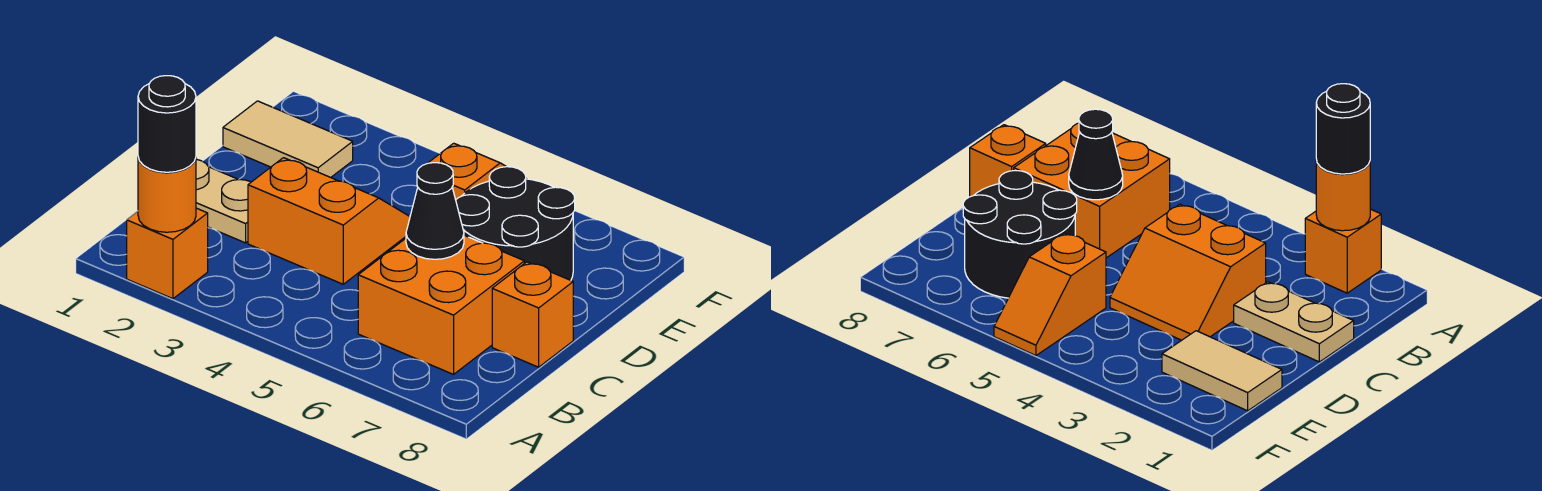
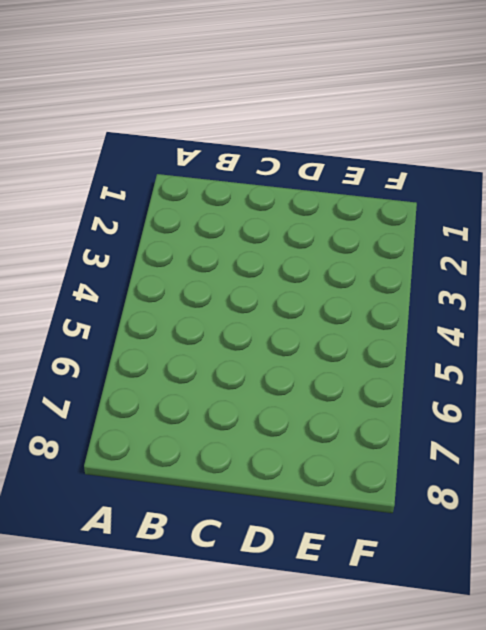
none -> orange 1x1 brick [127,208,208,299]
none -> orange 2x2 brick [358,235,524,374]

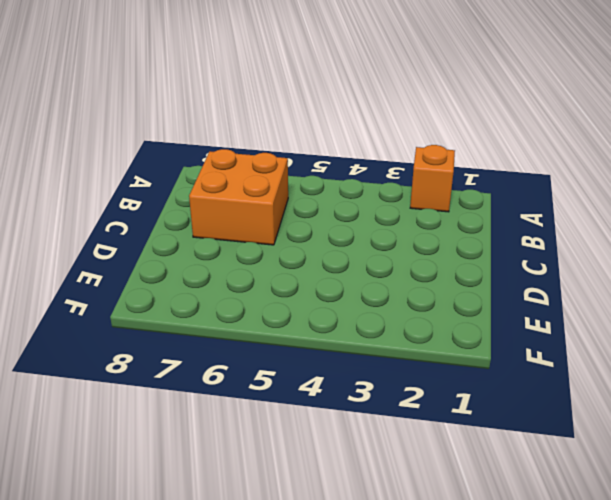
none -> tan 1x2 plate [196,159,251,243]
none -> orange 2x2 slope [248,158,410,284]

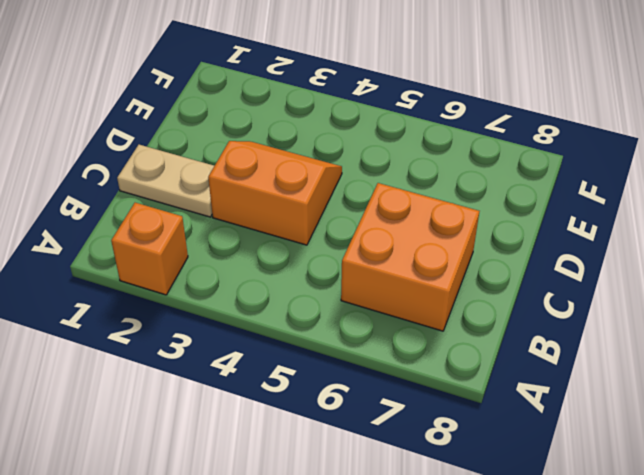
none -> orange 1x1 brick [492,262,573,367]
none -> black 2x2 round brick [456,167,575,280]

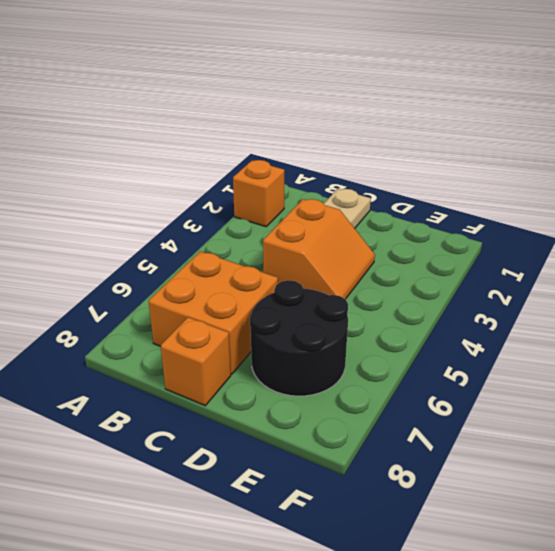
none -> tan 1x2 tile [223,101,353,177]
none -> orange 1x2 slope [429,143,506,200]

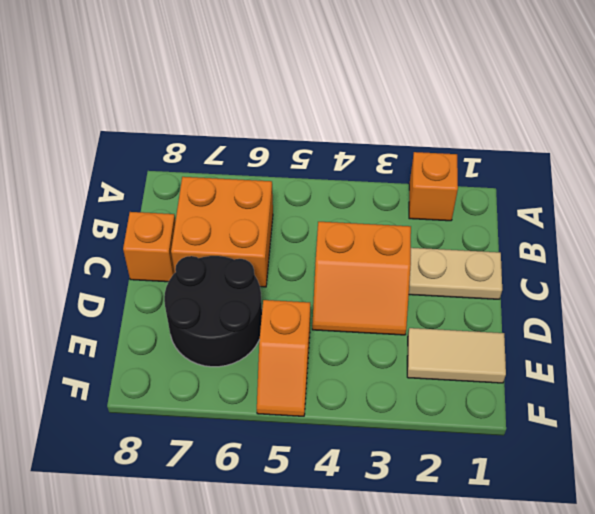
none -> orange 1x1 round brick [138,157,196,232]
none -> black 1x1 cone [406,163,464,259]

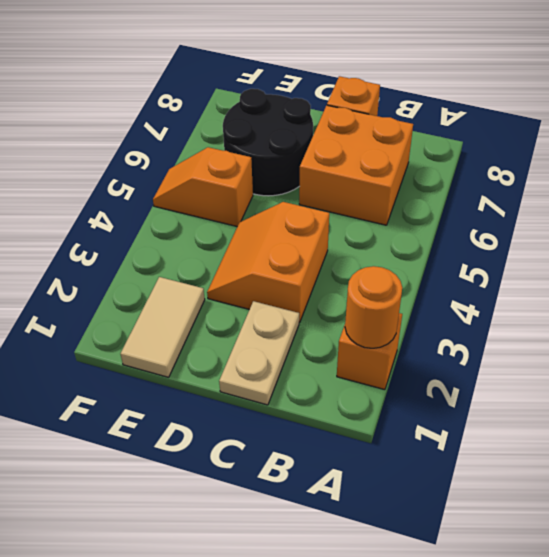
none -> black 1x1 cone [406,163,464,259]
none -> black 1x1 round brick [138,76,196,172]

